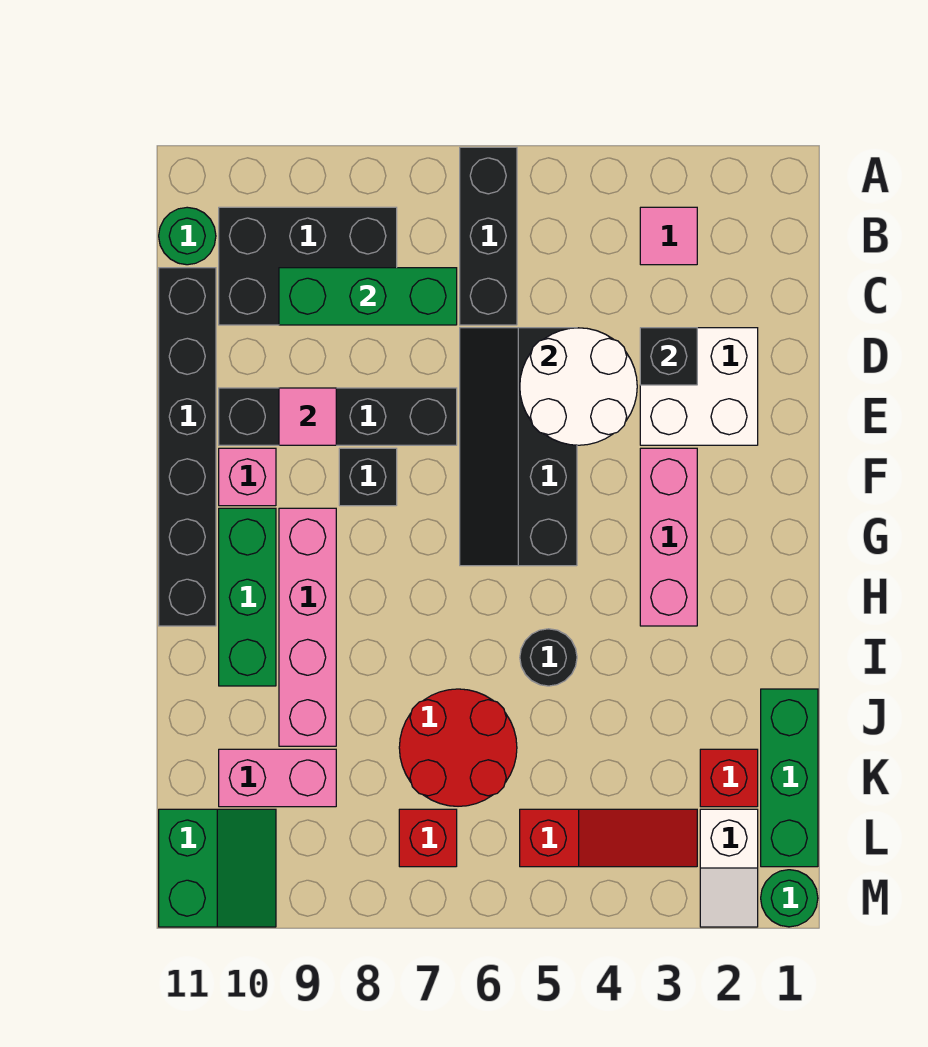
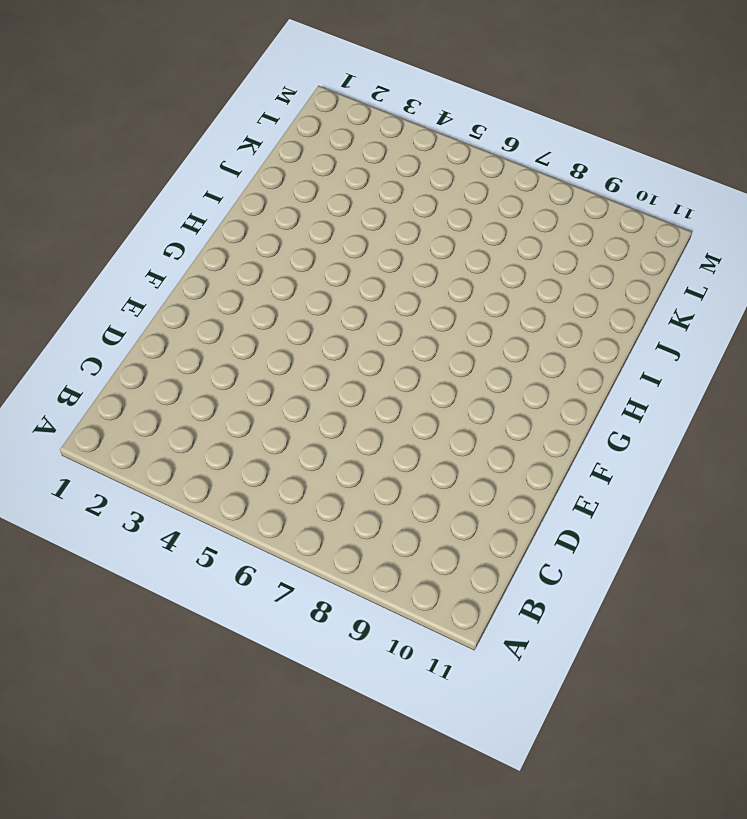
none -> black 1x3 brick [460,147,517,325]
none -> pink 1x1 tile [640,207,697,265]
none -> black 2x3 brick [219,207,397,325]

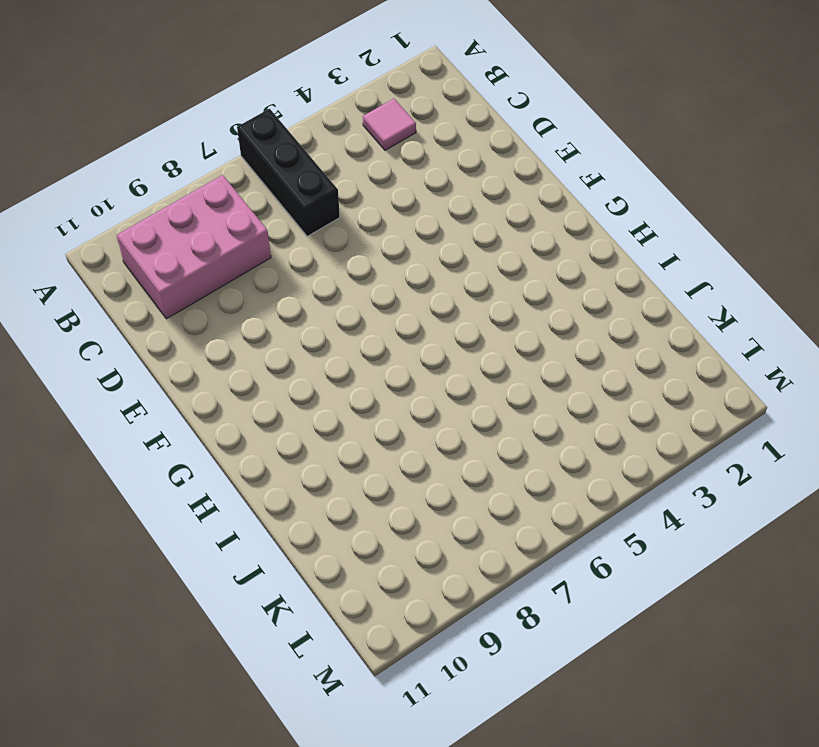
pink 2x3 brick [117,175,271,319] -> black 2x3 brick [219,207,397,325]
none -> green 1x1 round brick [159,207,216,265]
none -> black 1x6 brick [159,268,216,626]
none -> white 2x2 brick [640,328,758,445]

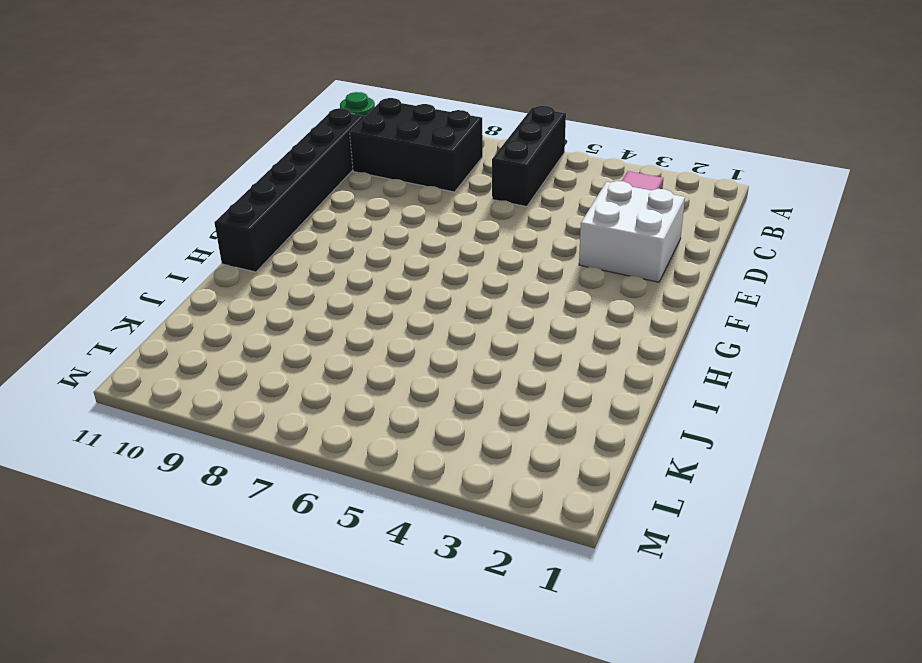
none -> black 2x4 slope [460,328,577,566]
none -> black 1x4 brick [219,388,457,445]
none -> pink 1x3 brick [640,448,697,626]

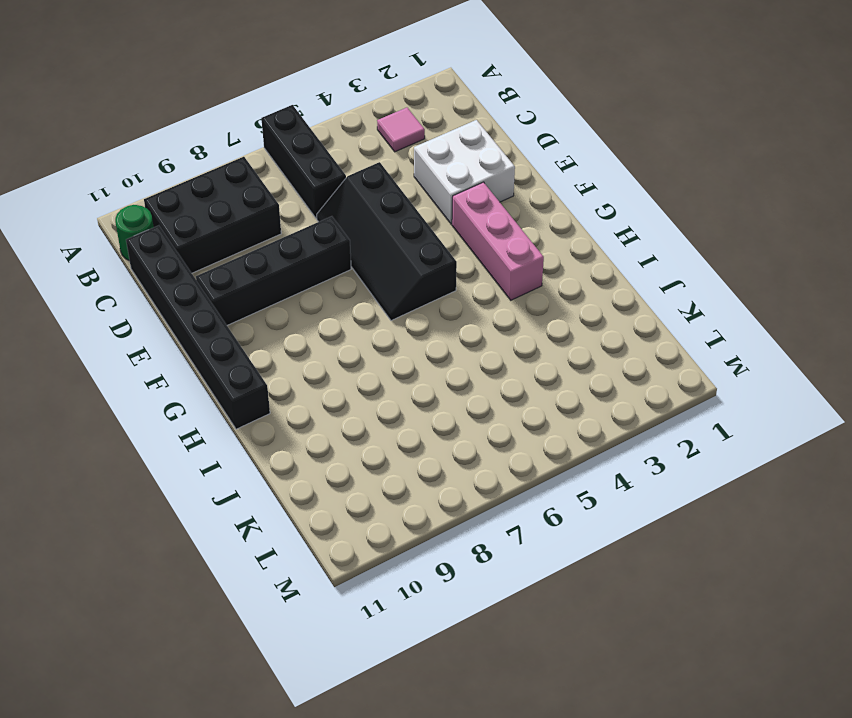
none -> black 1x1 brick [339,448,397,506]
none -> pink 1x1 brick [219,448,276,506]
none -> pink 1x4 brick [279,508,336,746]

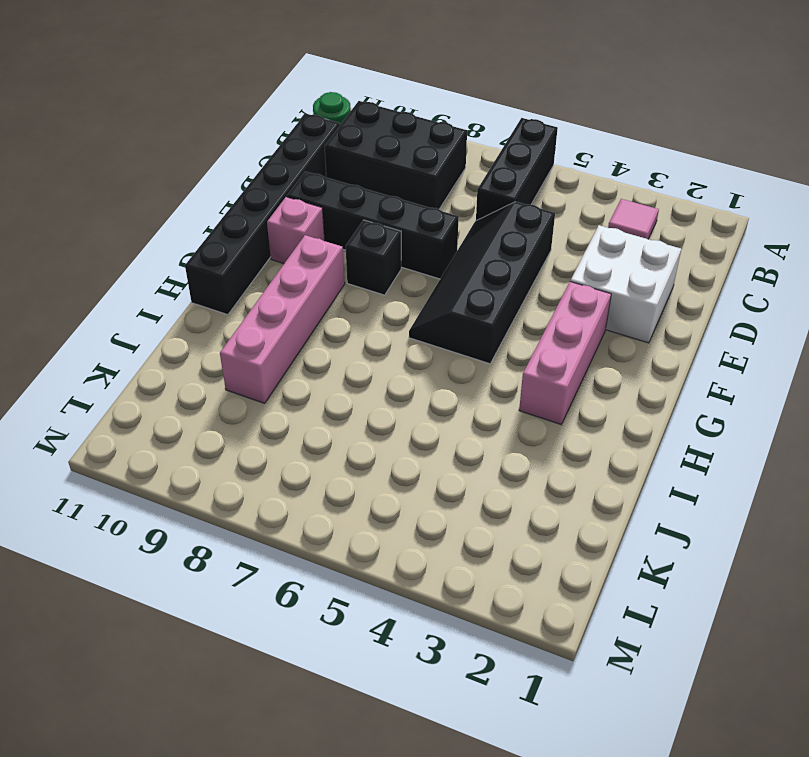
none -> green 1x3 brick [219,508,276,686]
none -> black 1x1 round brick [520,629,577,686]
none -> green 1x3 brick [761,689,818,867]

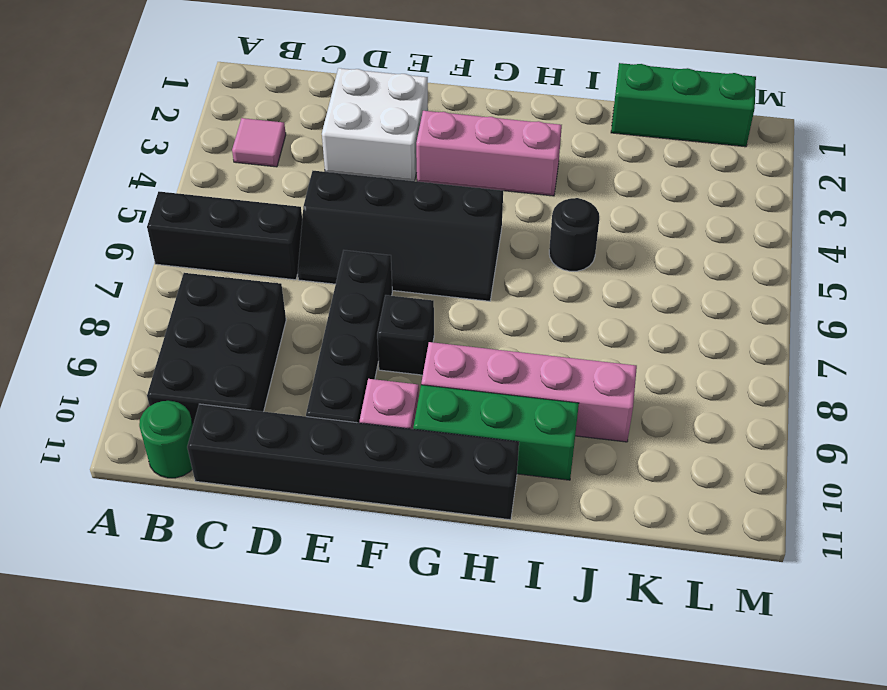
none -> red 2x2 round brick [399,689,517,806]
none -> red 1x1 brick [700,749,758,807]
none -> pink 1x2 brick [219,749,336,807]

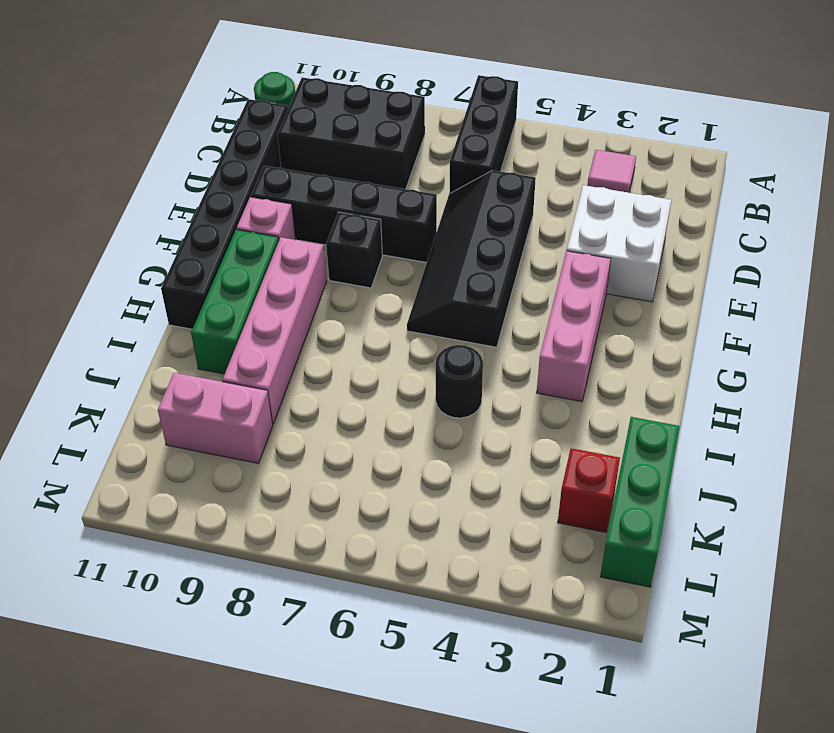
none -> red 2x2 round brick [399,689,517,806]
none -> white 1x2 slope [700,809,758,927]
none -> red 1x3 slope [520,809,697,867]

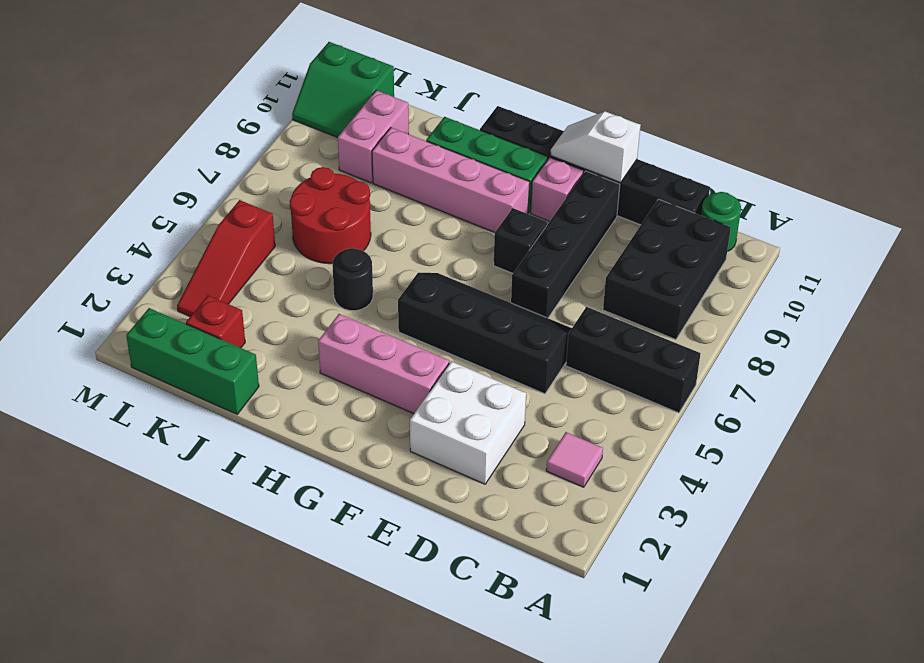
white 1x2 slope [551,111,641,182] -> white 1x2 slope moved to [700,809,758,927]
none -> red 1x1 brick [399,809,457,867]
none -> green 1x1 round brick [761,870,818,927]
none -> green 1x3 brick [279,268,457,325]

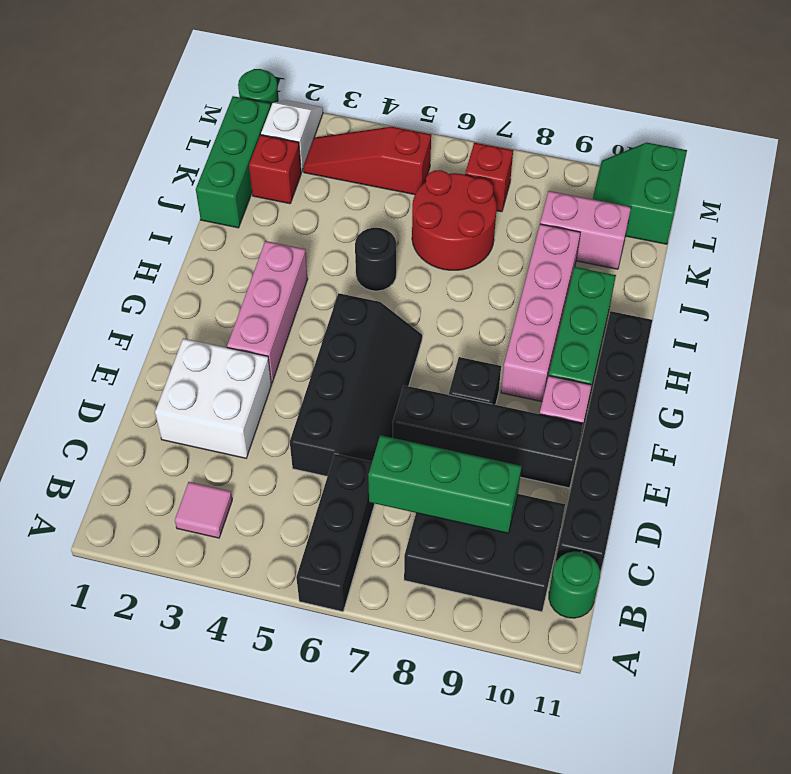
none -> black 1x1 brick [640,328,697,385]
none -> white 2x2 round brick [520,328,637,445]
none -> pink 1x1 tile [279,388,336,445]

